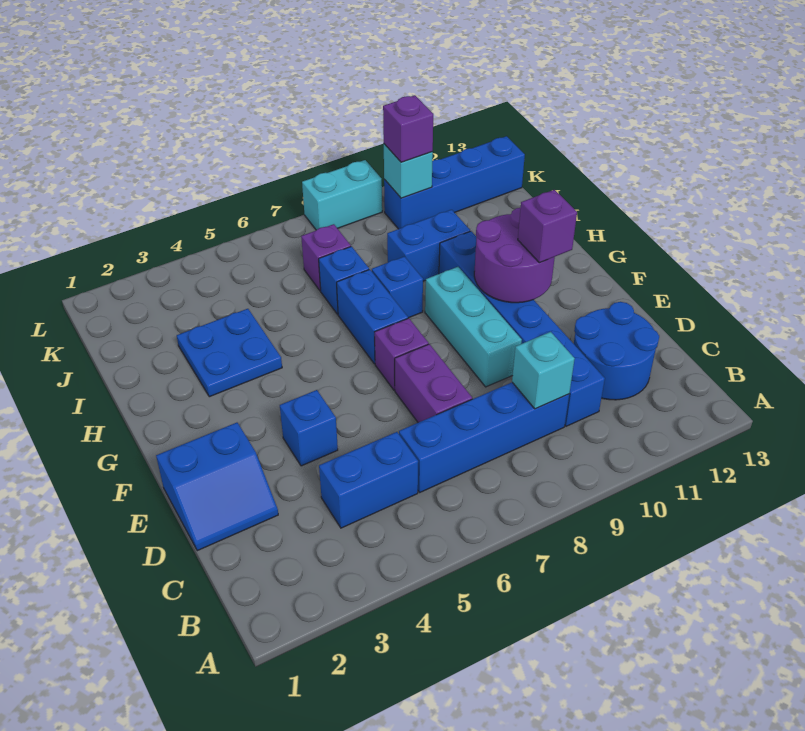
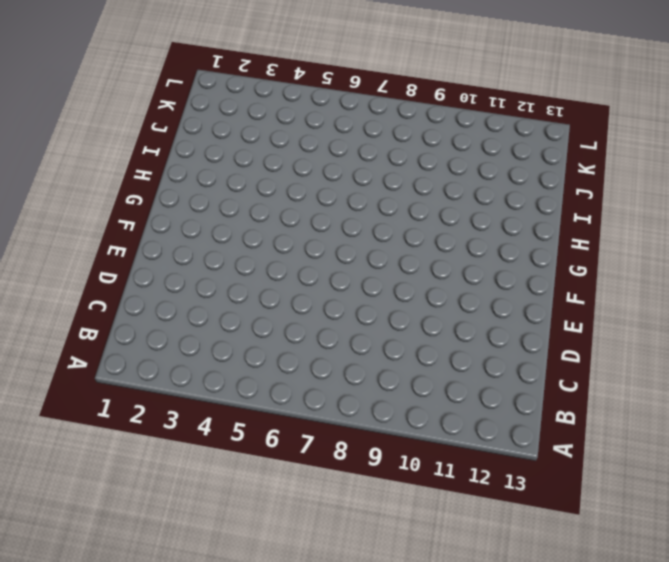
none -> blue 1x2 brick [319,432,418,528]
none -> blue 1x4 brick [399,382,569,492]
none -> blue 1x6 brick [439,231,605,426]

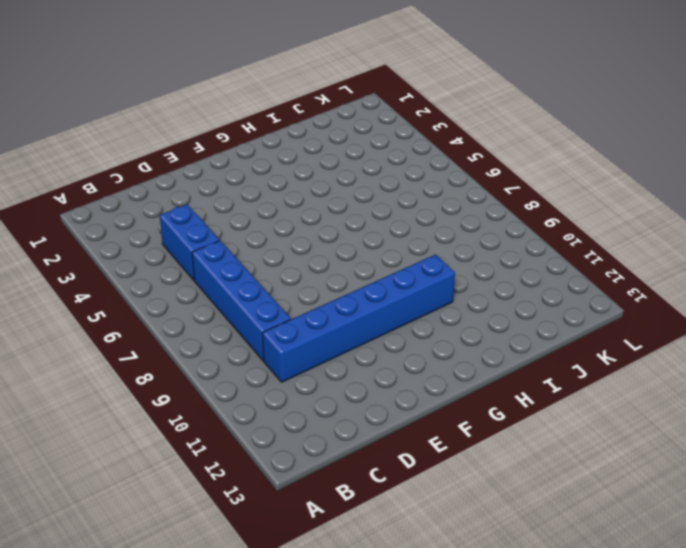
none -> blue 2x2 round brick [574,302,659,400]
none -> blue 2x2 slope [156,423,278,551]
none -> purple 1x2 brick [395,344,472,422]

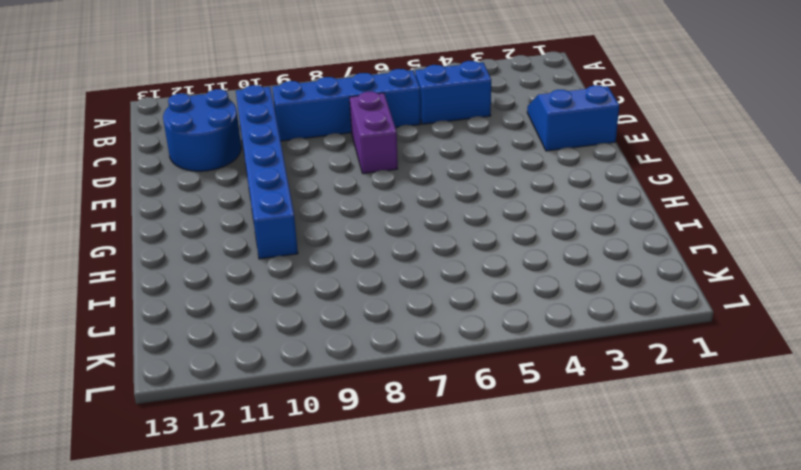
none -> blue 1x1 brick [280,390,338,466]
none -> cyan 1x3 brick [425,267,522,387]
none -> purple 1x1 brick [375,318,429,390]

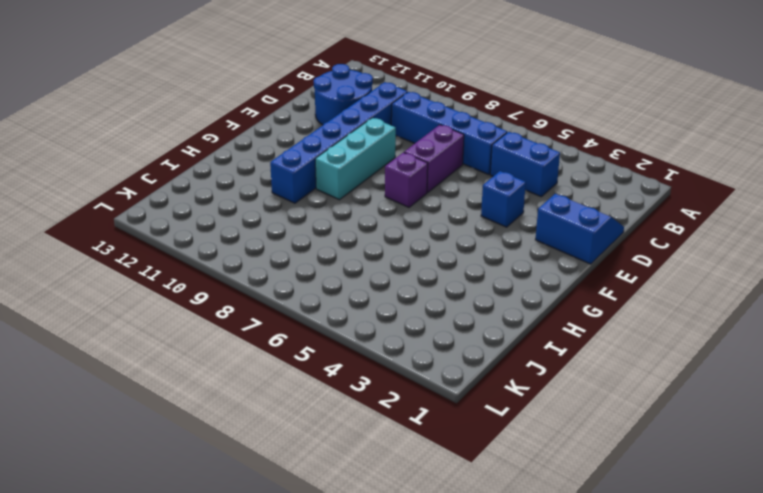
none -> blue 1x2 brick [337,270,408,364]
none -> blue 2x2 plate [177,309,282,397]
none -> blue 1x1 brick [372,256,423,318]

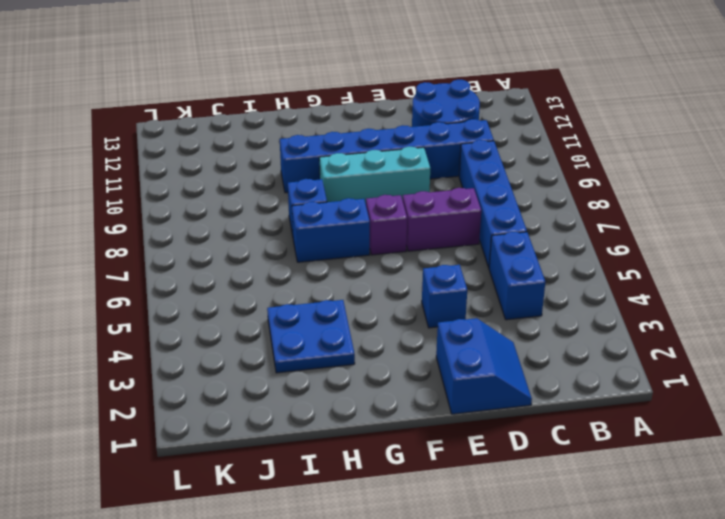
none -> blue 1x1 brick [319,246,369,314]
none -> blue 1x2 brick [387,210,470,281]
none -> purple 1x1 brick [301,224,351,291]

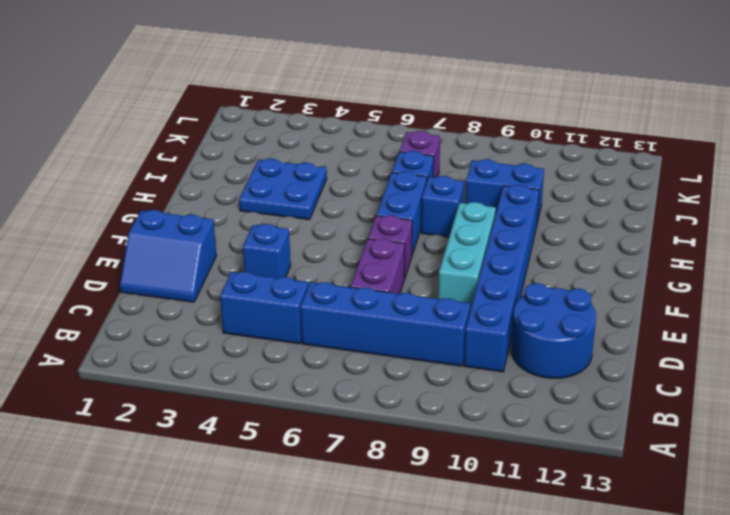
none -> blue 1x4 brick [384,136,525,229]
none -> cyan 1x2 brick [302,160,382,230]
none -> cyan 1x1 brick [512,332,575,409]

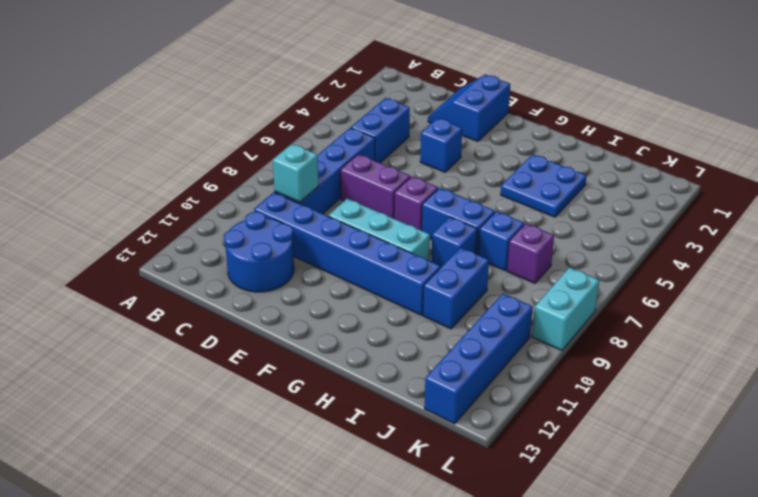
none -> purple 2x2 round brick [474,208,555,303]
none -> cyan 1x1 brick [384,144,433,198]
none -> purple 1x1 brick [518,190,577,263]

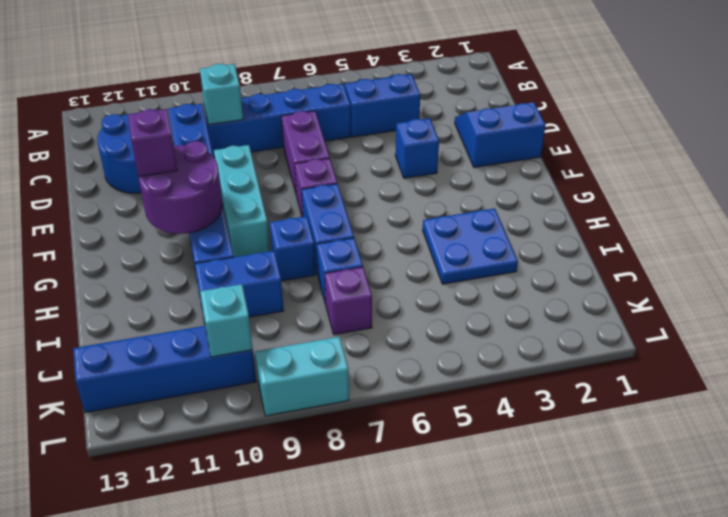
none -> purple 1x1 brick [383,95,433,162]

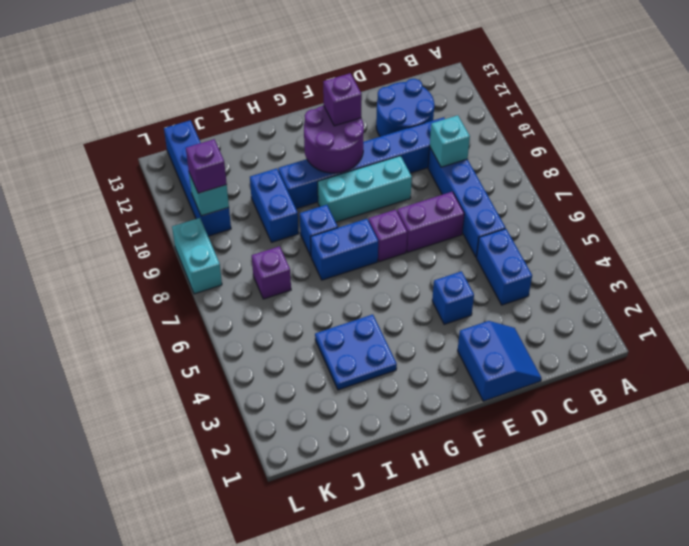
none -> blue 1x1 brick [319,246,369,314]

